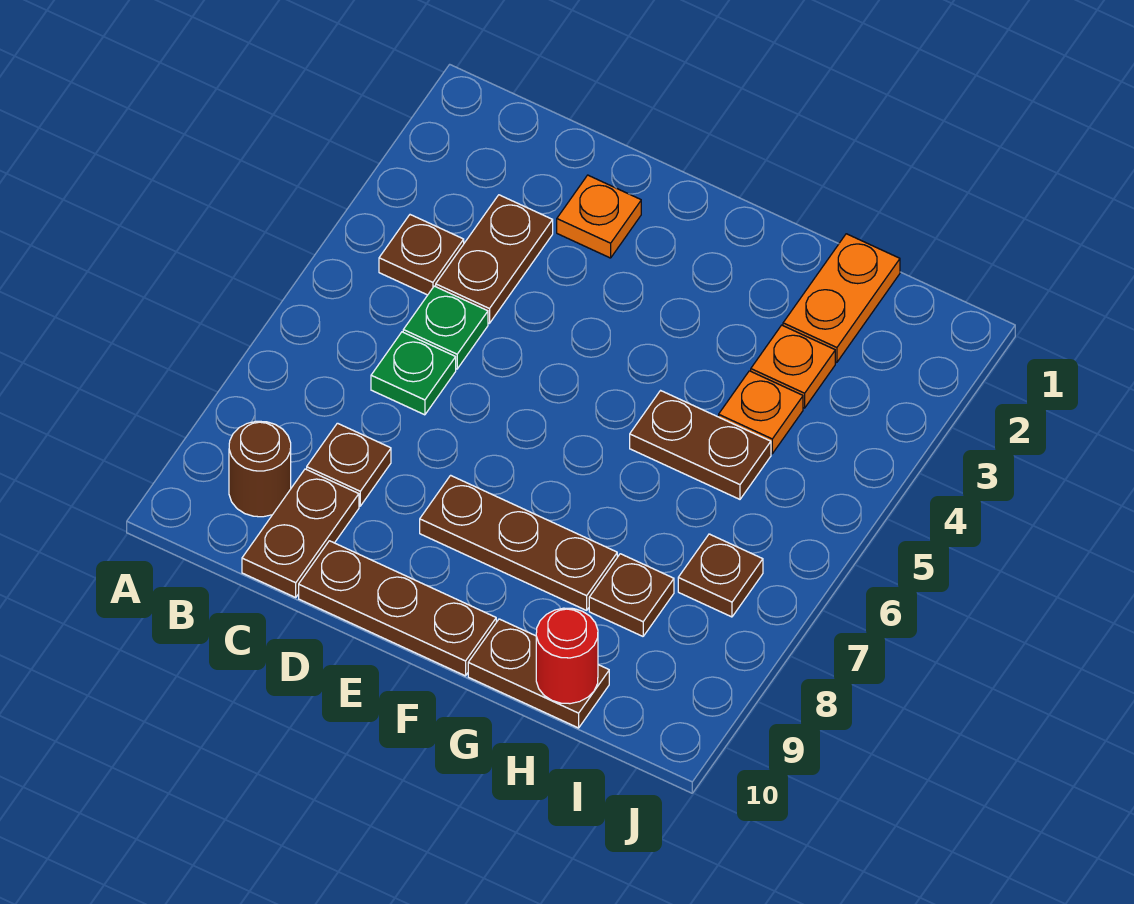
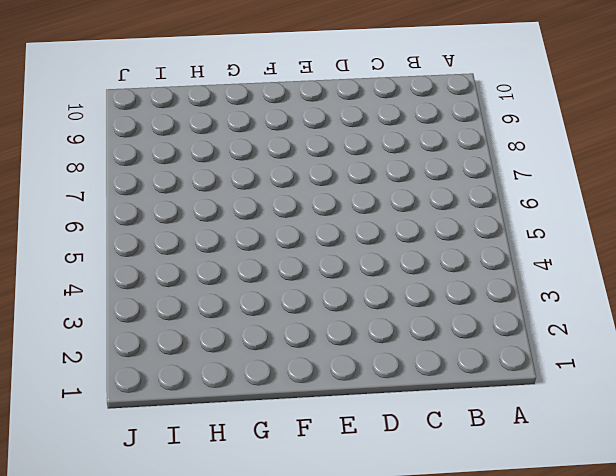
none -> brown 1x1 plate [379,215,464,295]
none -> brown 1x1 round brick [229,421,291,517]
none -> brown 1x2 plate [436,195,553,323]

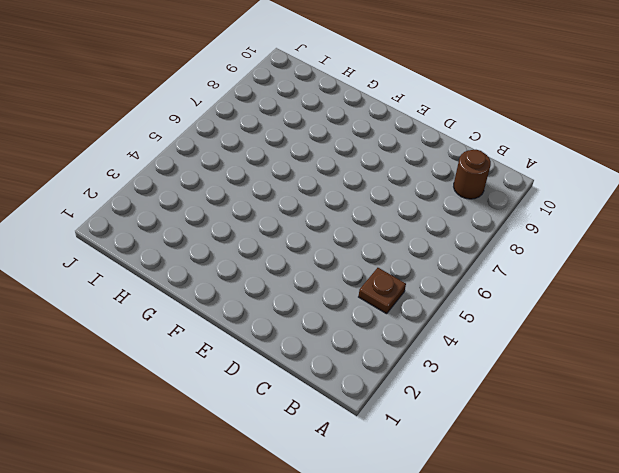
none -> brown 1x2 plate [436,195,553,323]
none -> green 1x1 plate [403,286,488,369]
none -> green 1x1 plate [371,332,456,415]

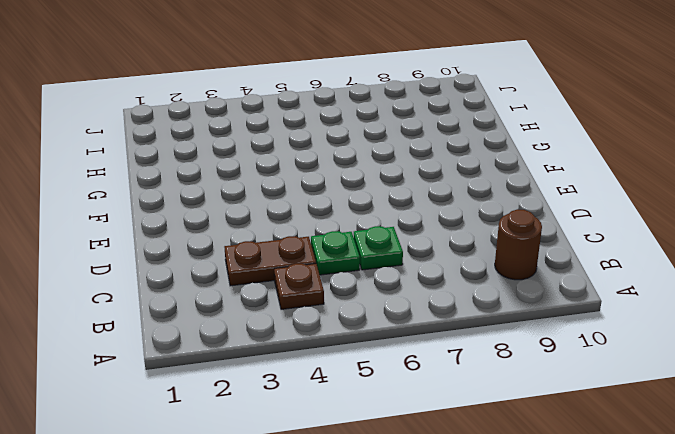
none -> brown 1x1 plate [307,423,391,506]
none -> brown 1x2 plate [242,469,359,597]
none -> orange 1x1 plate [557,175,641,258]

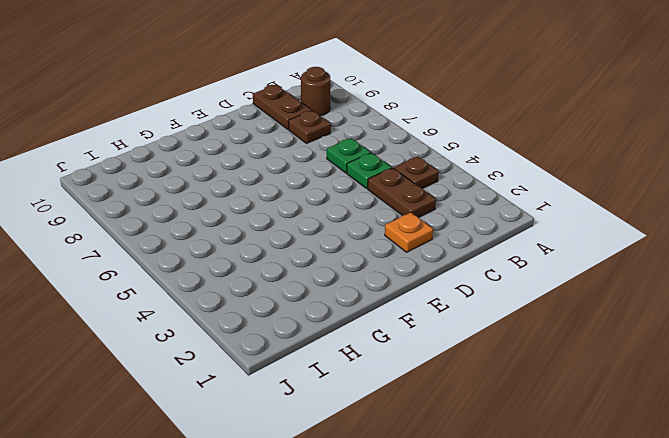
none -> brown 1x3 plate [299,541,496,676]
none -> brown 1x3 plate [420,475,617,610]
none -> brown 1x2 plate [630,391,771,499]

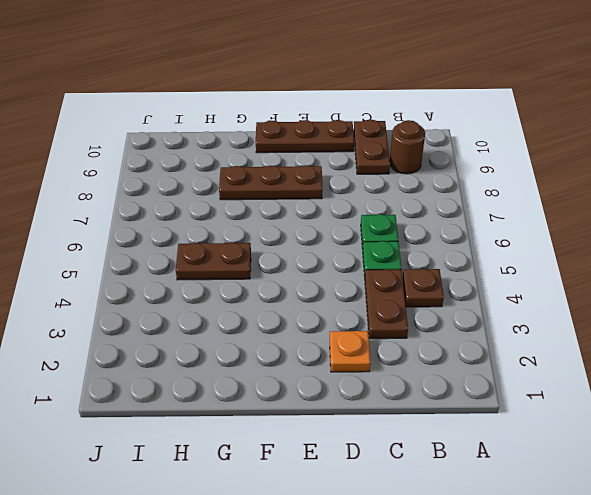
none -> brown 1x1 plate [307,423,391,506]
none -> brown 1x2 plate [468,619,609,728]
none -> orange 1x2 plate [783,234,900,362]

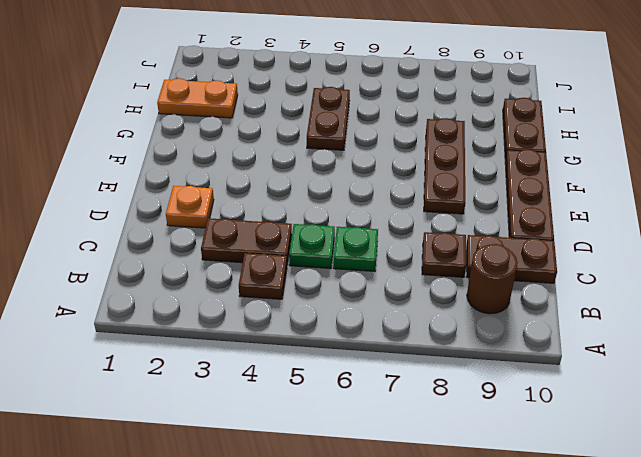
none -> orange 1x1 plate [751,325,835,408]
none -> orange 1x1 plate [719,371,803,454]
none -> brown 1x1 plate [589,554,674,636]

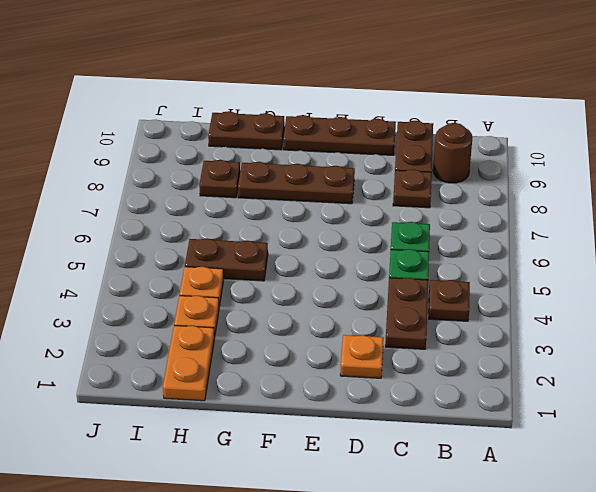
none -> brown 1x1 plate [678,534,763,617]
none -> red 1x1 round brick [536,608,598,704]

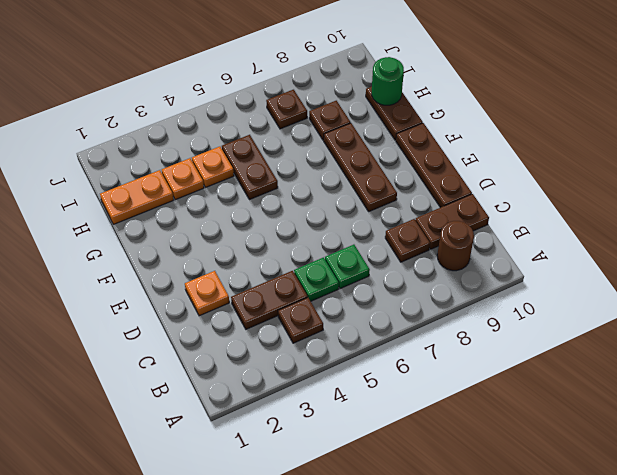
green 1x1 round brick [372,57,404,105] -> red 1x1 round brick [536,608,598,704]

